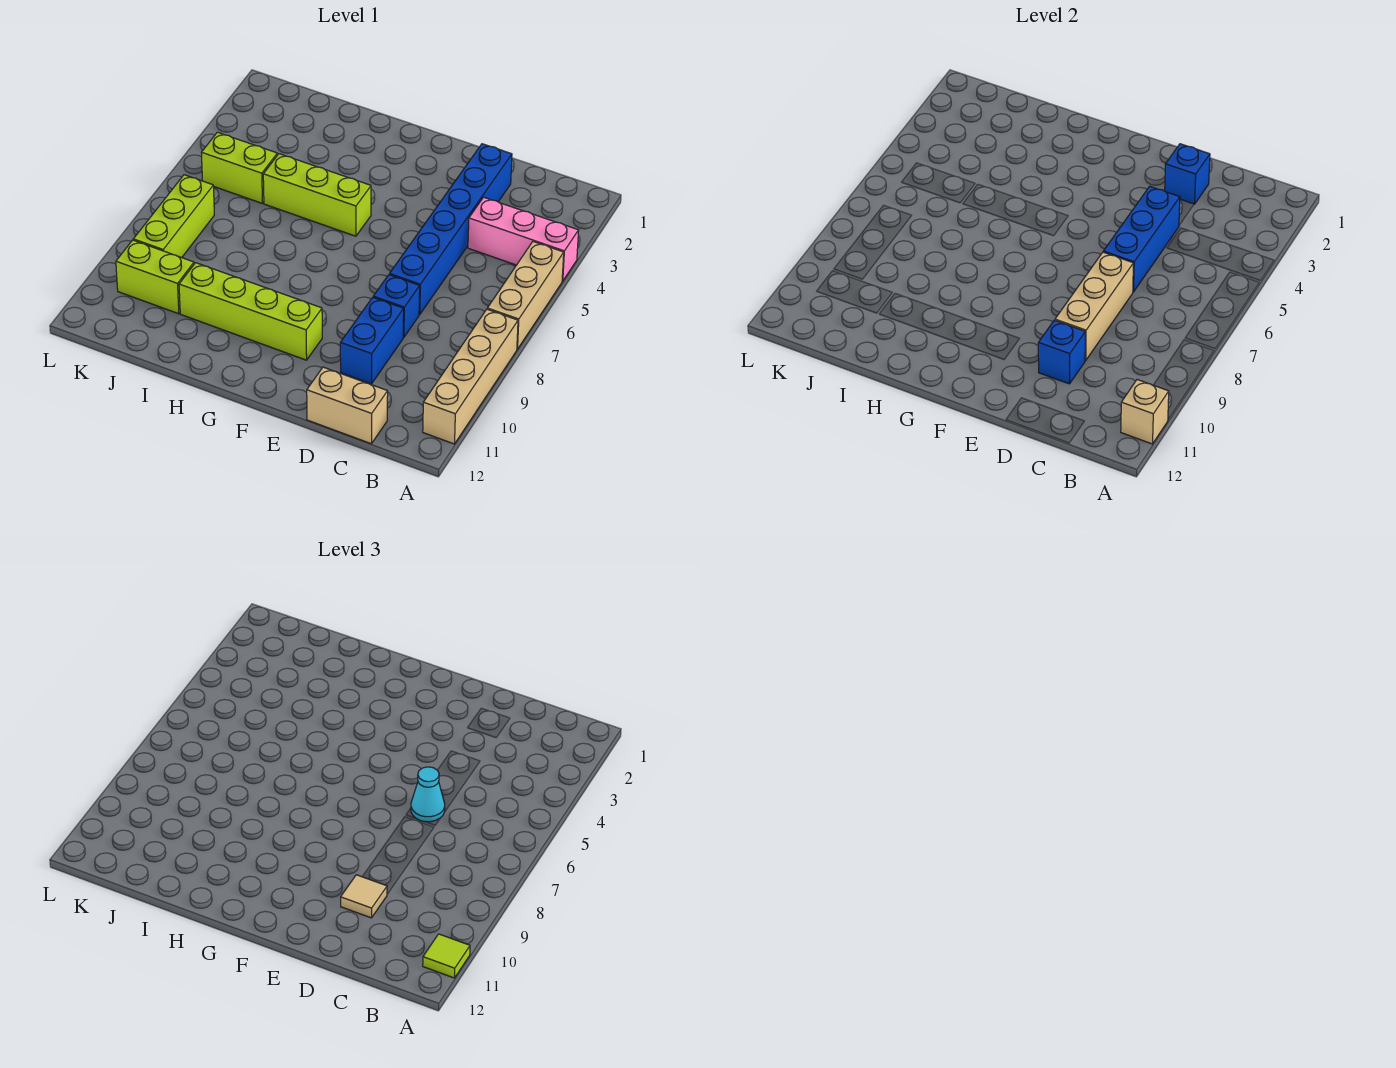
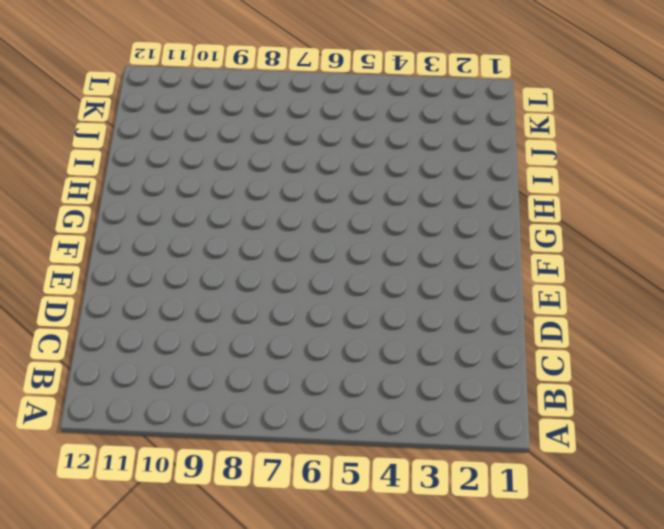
none -> pink 1x3 brick [468,197,579,281]
none -> tan 1x3 brick [487,242,564,349]
none -> tan 1x4 brick [423,309,518,444]

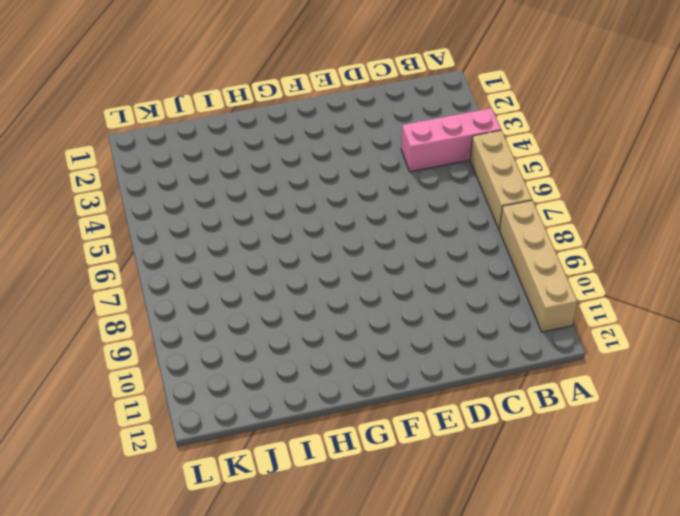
none -> tan 1x2 brick [307,367,388,444]
none -> blue 1x6 brick [390,144,512,315]
none -> blue 1x1 brick [373,275,420,337]

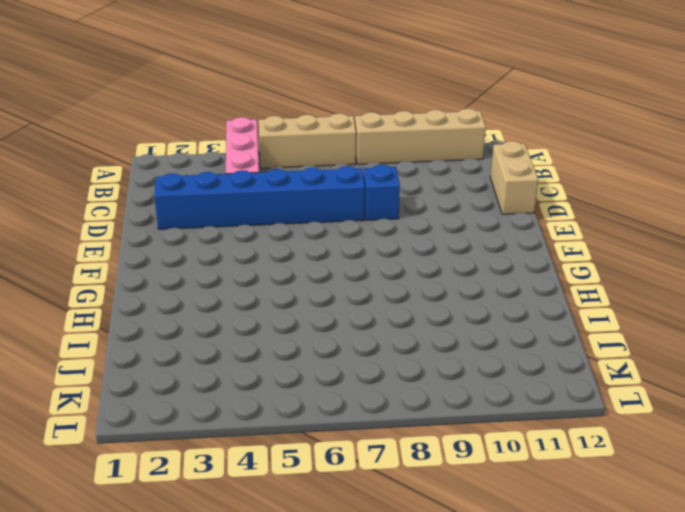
none -> blue 1x2 brick [340,297,404,384]
none -> lime 1x4 brick [179,263,322,360]
none -> lime 1x3 brick [263,154,371,236]

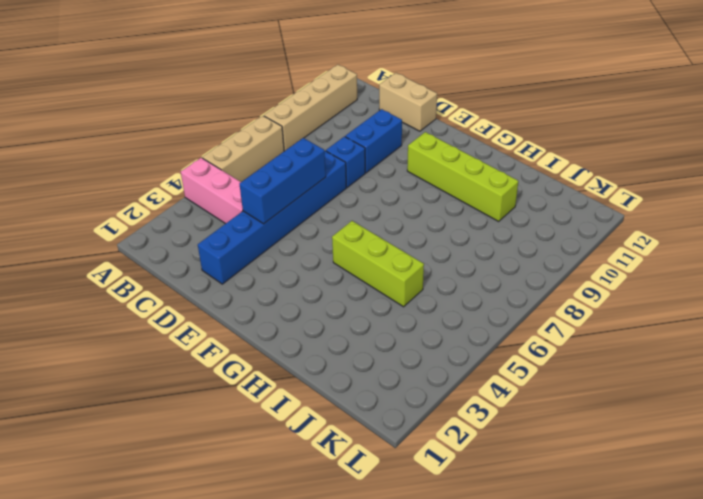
none -> lime 1x2 brick [201,132,277,204]
none -> lime 1x2 brick [116,240,194,314]
none -> lime 1x3 brick [133,175,214,258]

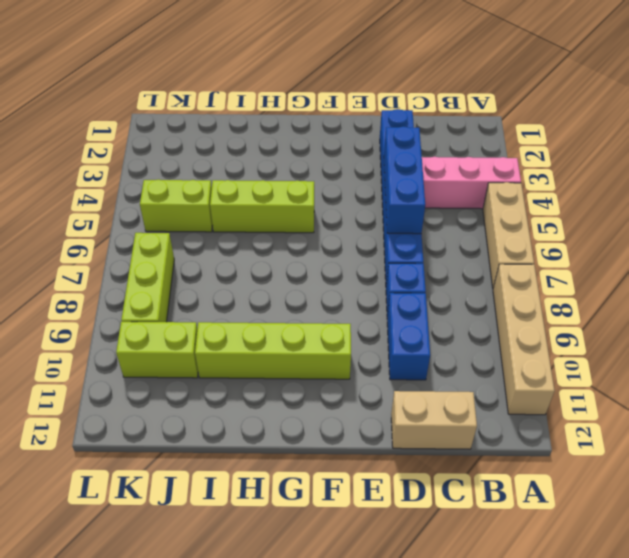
none -> tan 1x1 brick [1121,380,1169,444]
none -> blue 1x1 brick [1165,144,1210,204]
none -> tan 1x3 brick [1055,252,1133,361]

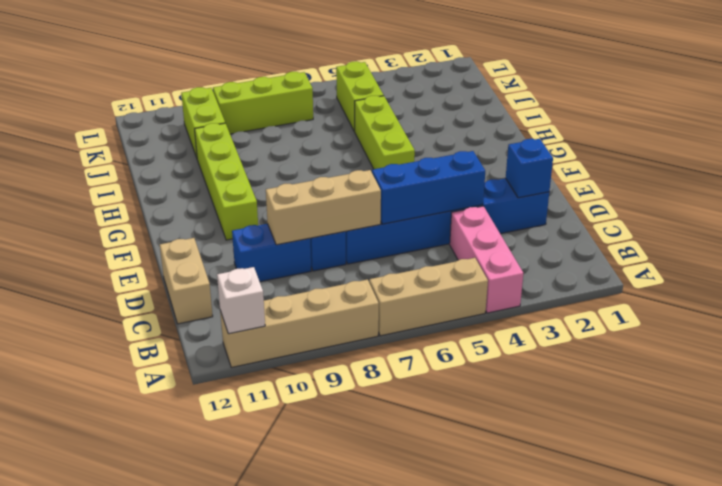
white 1x1 brick [217,267,265,334] -> tan 1x1 brick [1121,380,1169,444]
none -> blue 1x1 brick [1038,320,1085,384]
none -> lime 1x1 tile [423,934,470,978]
none -> cyan 1x1 cone [411,767,445,822]

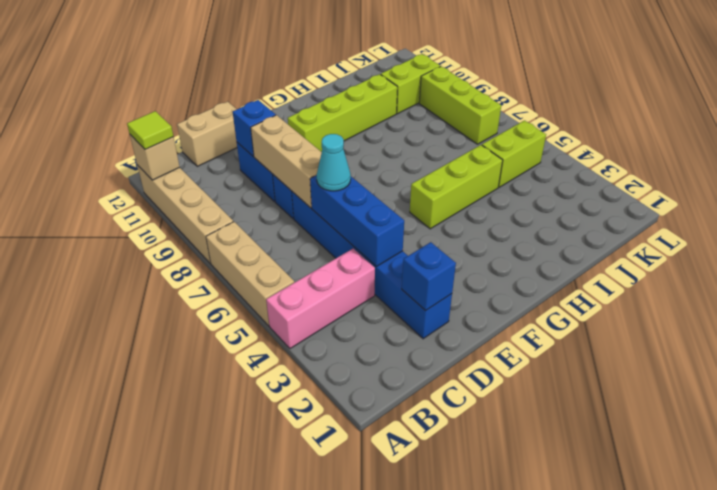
none -> tan 1x1 tile [341,875,387,918]

